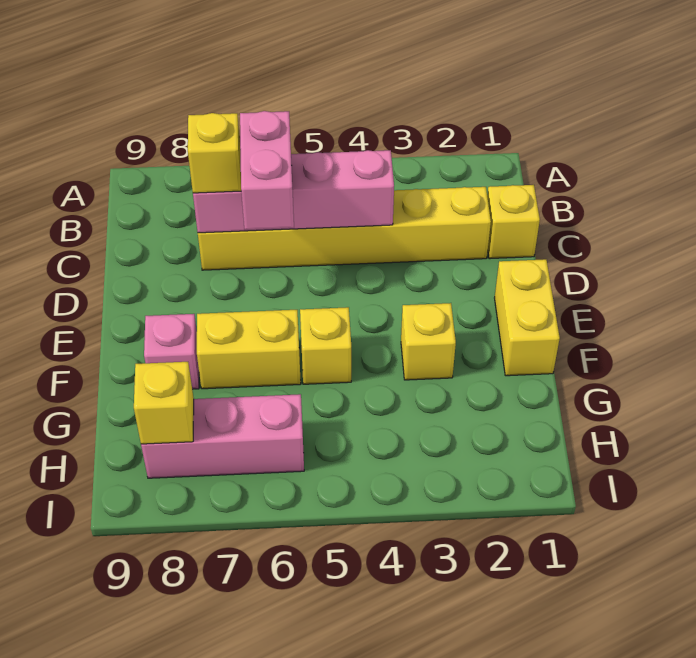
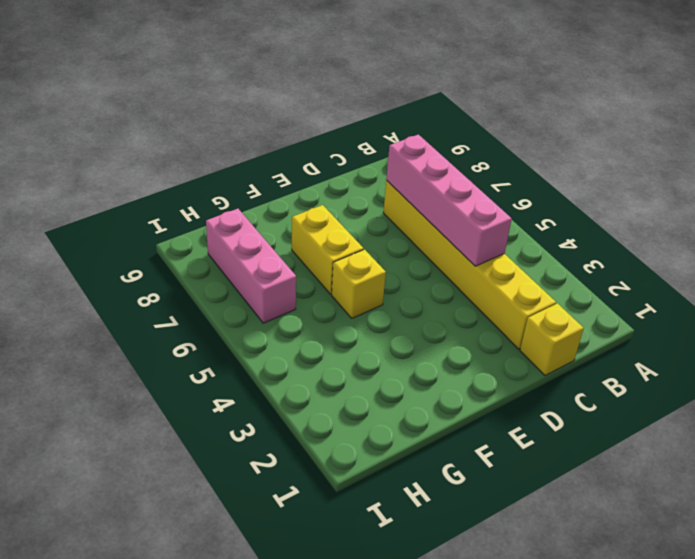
none -> yellow 1x2 brick [495,259,560,376]
none -> yellow 1x1 brick [401,303,456,380]
none -> pink 1x1 brick [144,314,199,389]

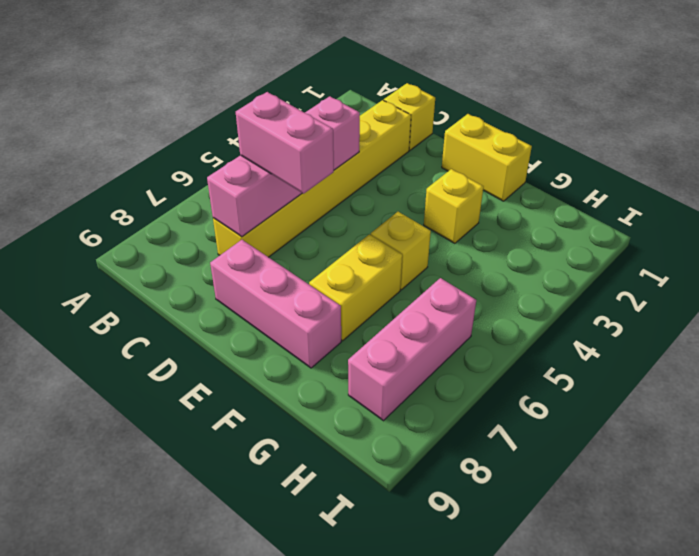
pink 1x3 brick [210,240,341,368] -> pink 1x1 brick [144,314,199,389]
none -> yellow 1x1 brick [134,362,194,444]
none -> yellow 1x1 brick [188,113,241,193]

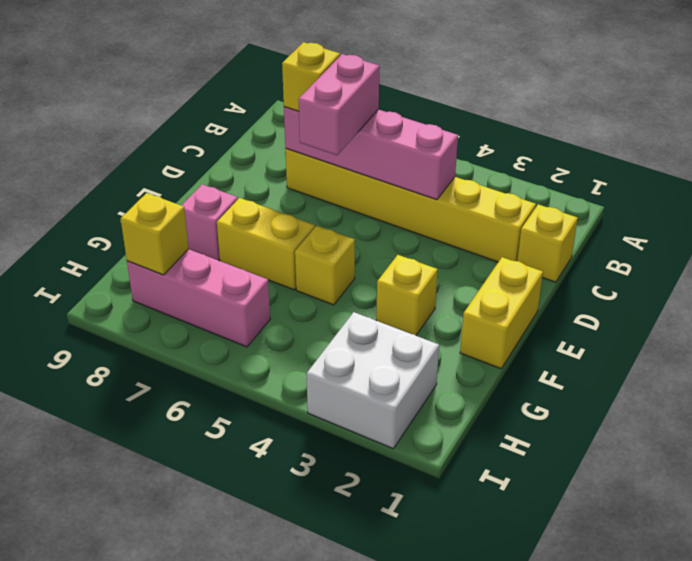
white 2x2 brick [307,312,439,449] -> none

